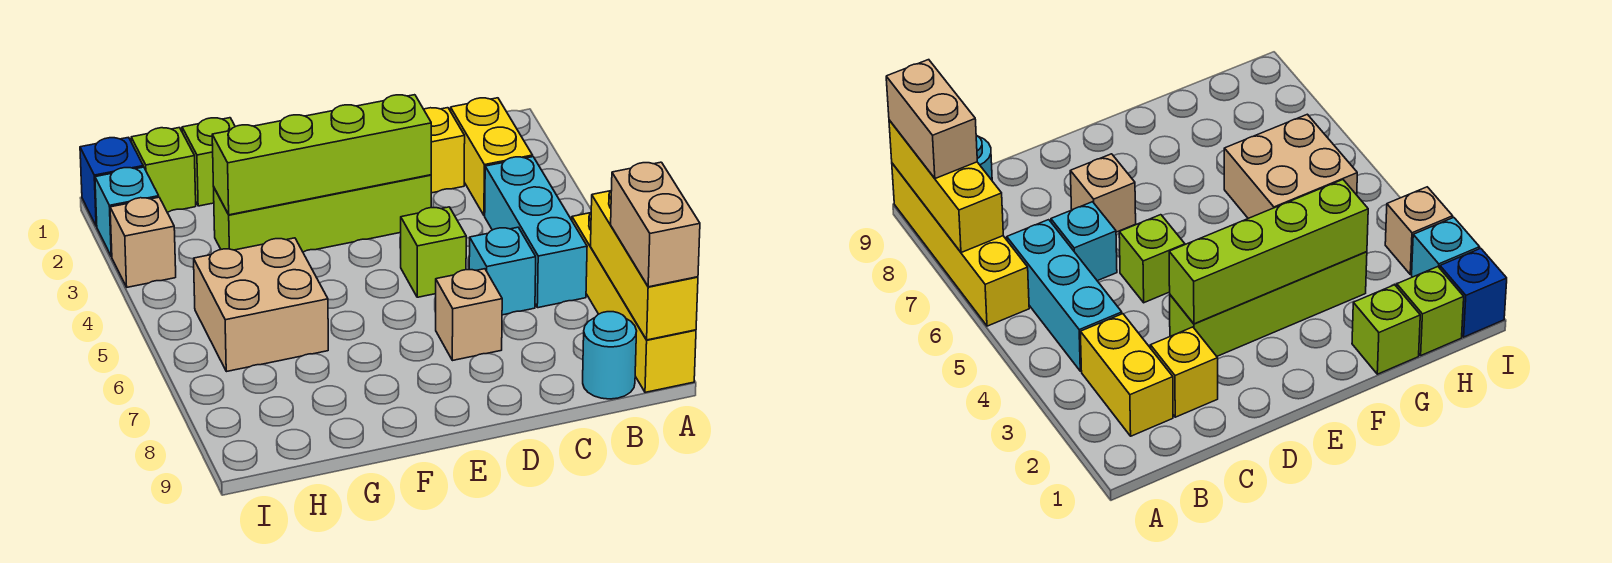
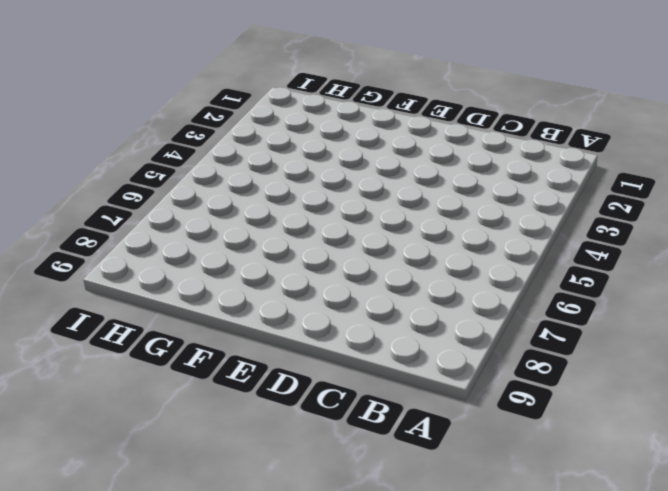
none -> yellow 1x4 brick [572,213,696,392]
none -> yellow 1x2 brick [451,98,532,216]
none -> cyan 1x3 brick [485,157,587,308]

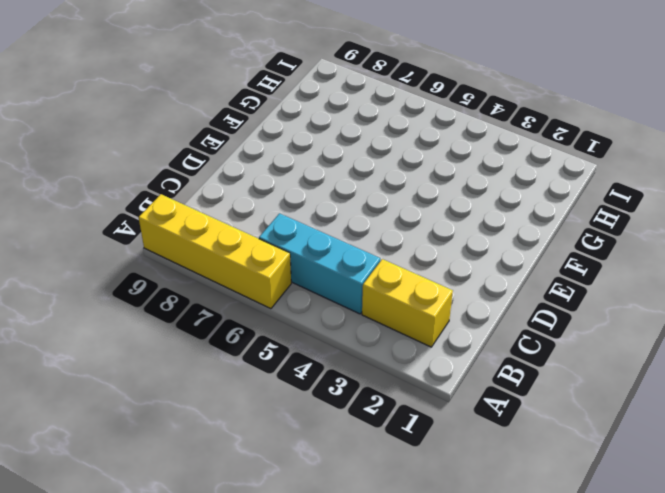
none -> cyan 1x1 round brick [583,312,637,399]
none -> yellow 1x1 brick [424,108,465,193]
none -> cyan 1x1 brick [469,227,536,315]

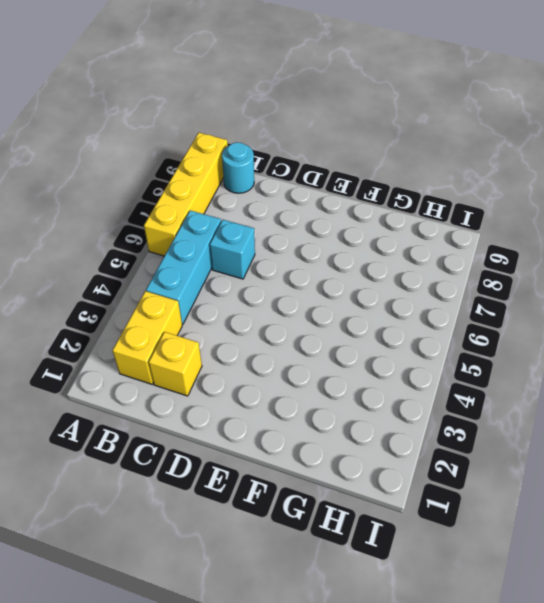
none -> lime 1x4 brick [214,175,431,252]
none -> lime 1x1 brick [401,207,466,297]
none -> tan 1x1 brick [436,269,502,361]

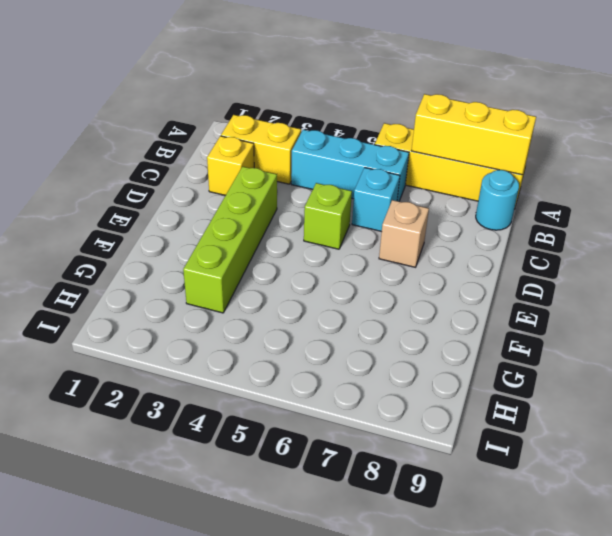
none -> lime 1x1 brick [182,118,235,206]
none -> tan 2x2 brick [194,238,328,372]
none -> lime 1x1 brick [131,128,196,212]

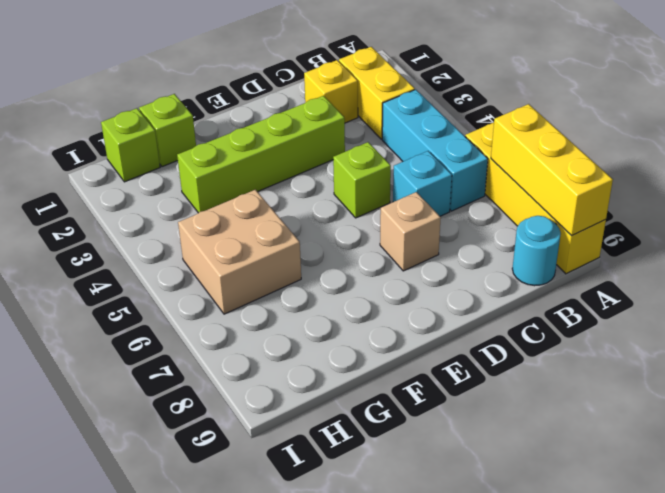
none -> blue 1x1 brick [80,137,143,226]
none -> cyan 1x1 brick [95,167,159,257]
none -> tan 1x1 brick [110,197,176,287]

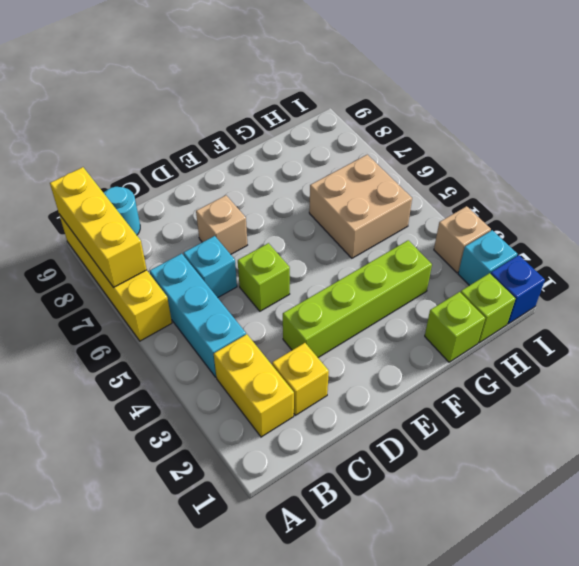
none -> lime 1x4 brick [212,95,431,215]
none -> tan 1x2 brick [611,162,700,287]

